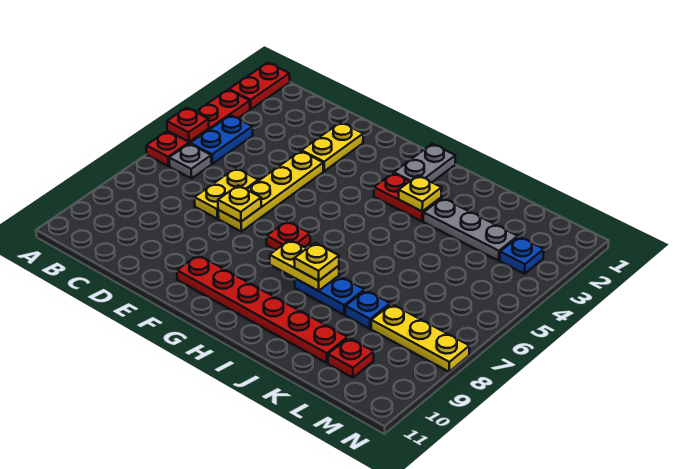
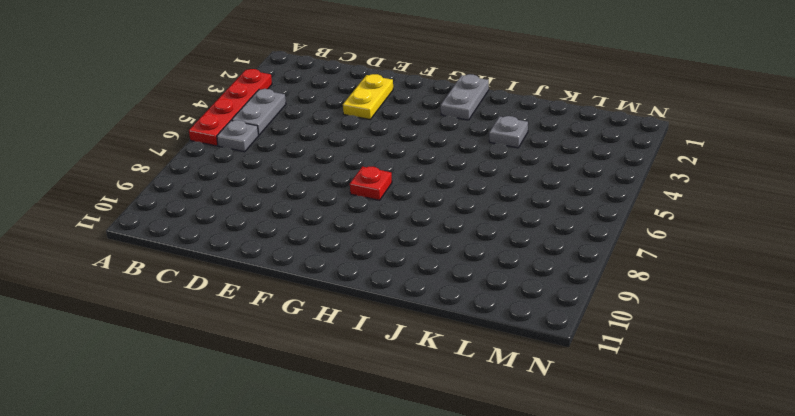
grey 1x2 plate [232,89,286,135] -> blue 1x2 plate [190,115,253,164]
grey 1x1 plate [489,116,528,148] -> grey 1x3 plate [423,198,518,261]
none -> red 1x2 plate [229,63,290,109]
none -> yellow 1x2 plate [194,168,258,219]
none -> yellow 1x4 plate [218,151,323,231]

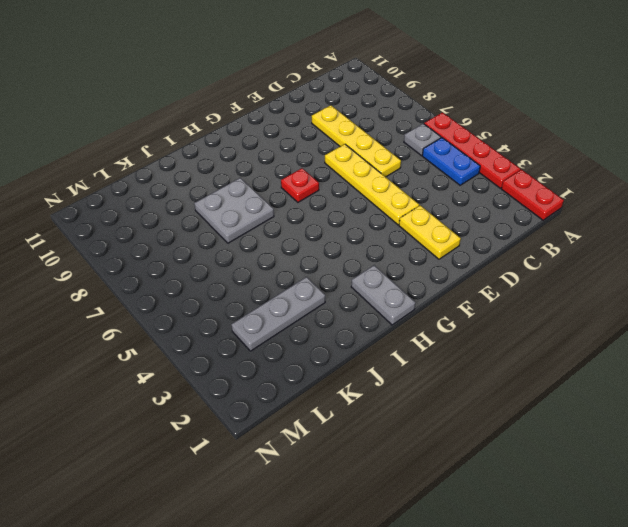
yellow 1x4 plate [312,105,401,177] -> yellow 1x2 plate [194,168,258,219]
grey 2x2 plate [194,178,274,243] -> blue 1x2 plate [295,276,365,315]
none -> red 1x6 plate [177,255,348,363]
none -> red 1x2 plate [374,173,441,221]
none -> blue 1x1 plate [346,290,390,329]

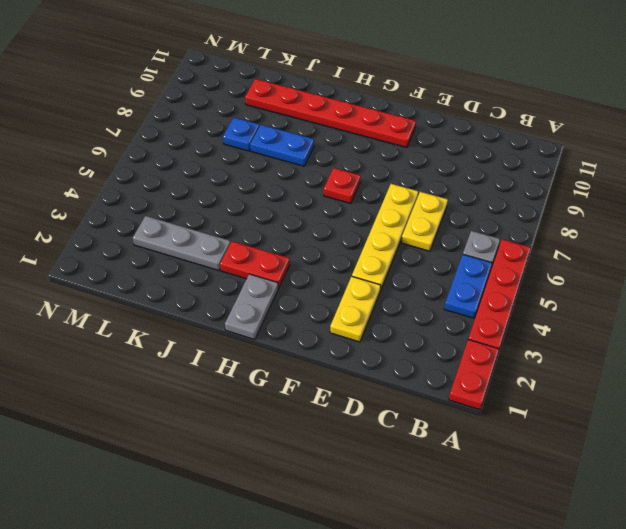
none -> yellow 1x3 plate [371,304,469,372]
none -> red 1x1 plate [328,338,374,378]
none -> blue 1x1 plate [500,237,544,274]

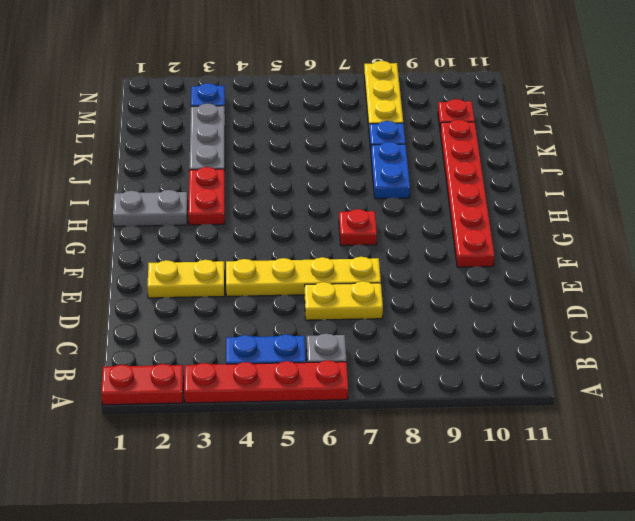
none -> red 1x1 plate [167,108,209,142]
none -> yellow 1x1 plate [218,185,261,222]
none -> yellow 1x2 plate [270,240,339,291]

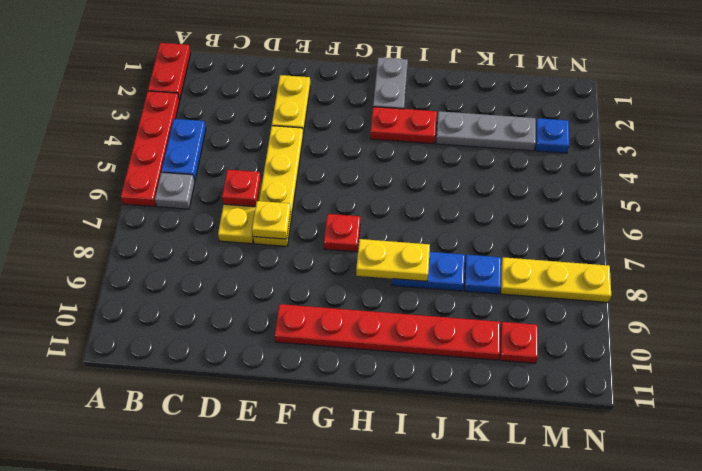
red 1x1 plate [222,170,261,207] -> red 1x1 plate moved to [167,108,209,142]
none -> yellow 1x1 plate [399,176,442,211]
none -> yellow 1x1 plate [294,243,339,281]

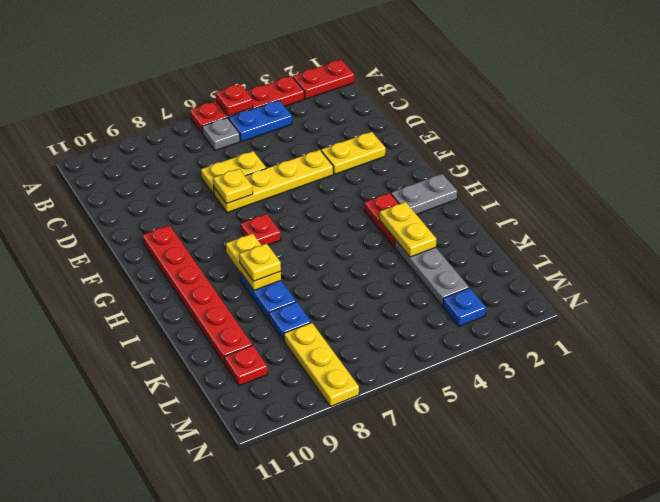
yellow 1x2 plate [380,202,436,257] -> yellow 1x1 plate [399,176,442,211]

